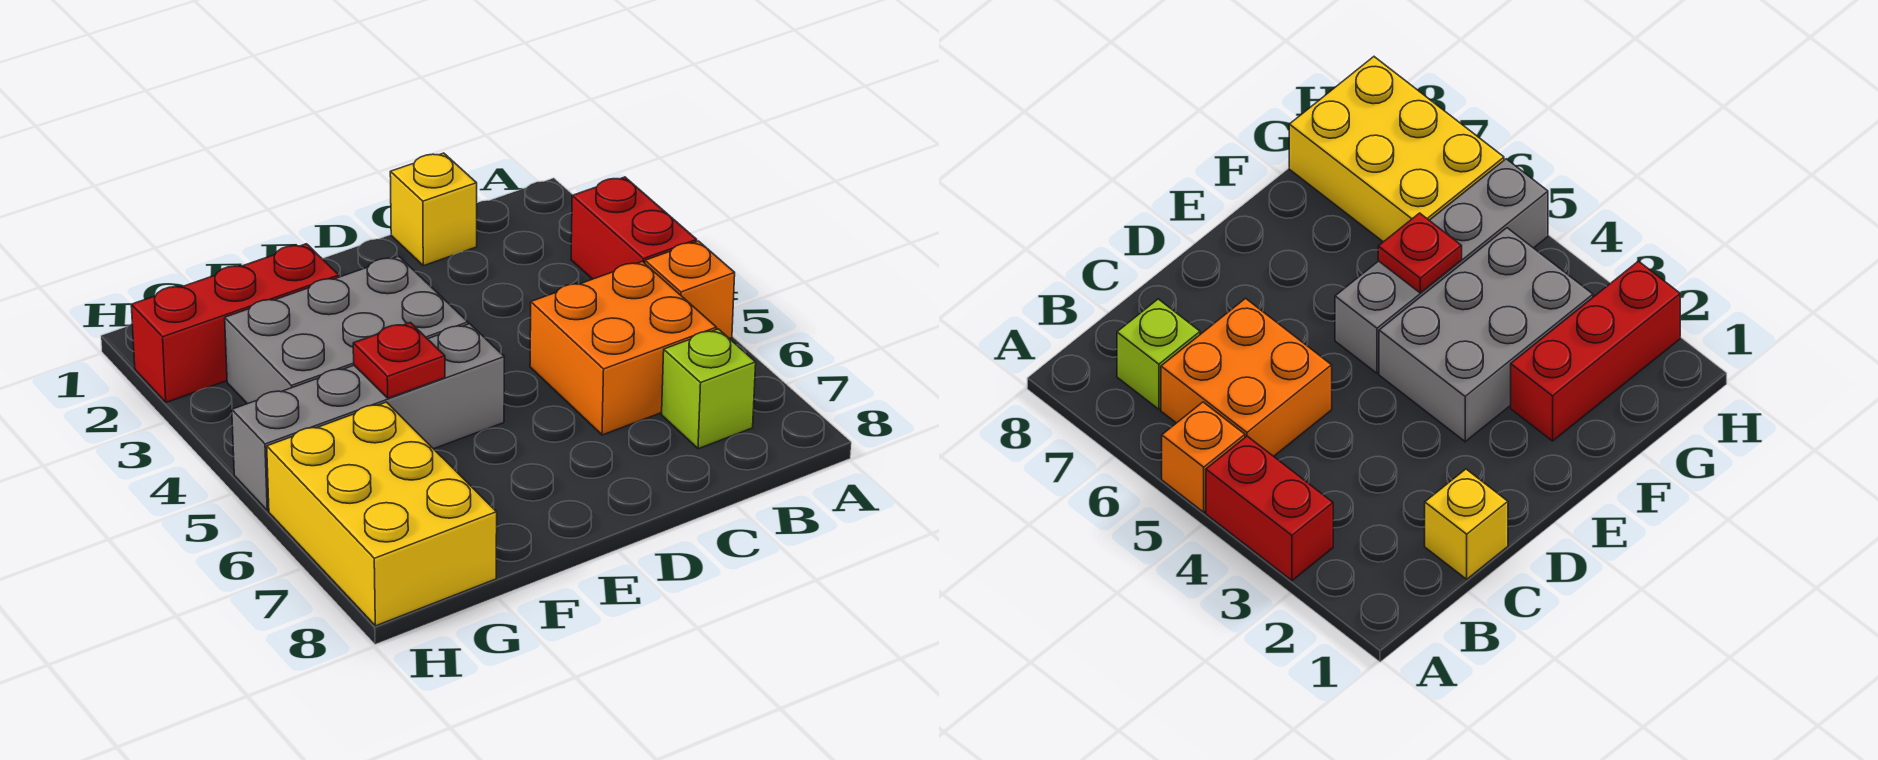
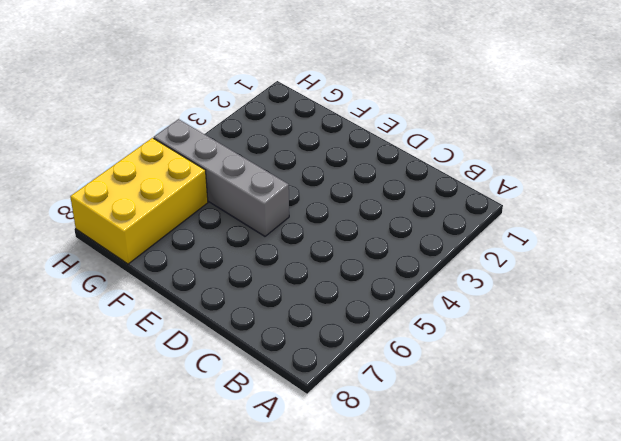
none -> red 1x2 brick [571,177,697,279]
none -> orange 1x1 brick [645,241,735,339]

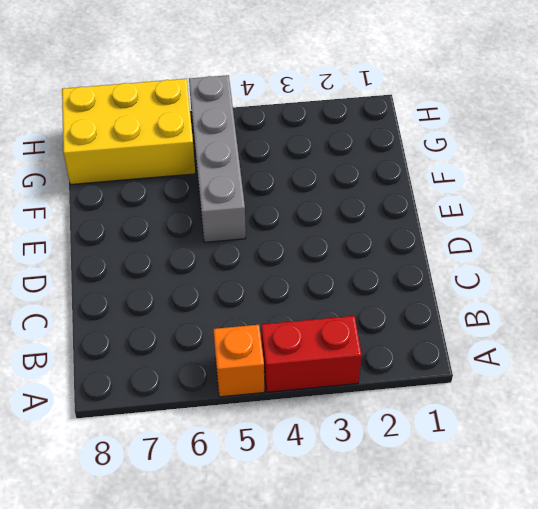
none -> orange 2x2 brick [530,261,717,435]
none -> lime 1x1 brick [662,329,756,449]

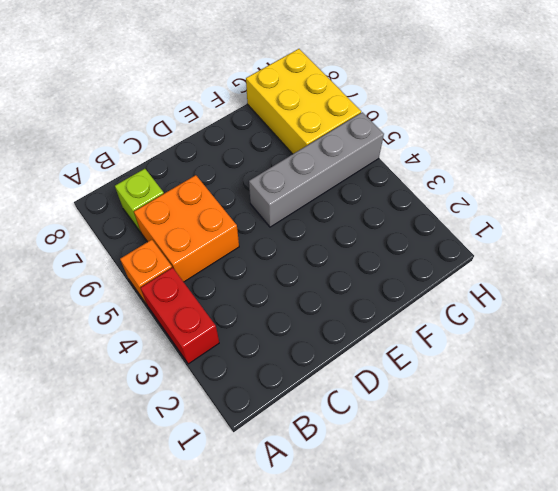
none -> yellow 1x1 brick [390,153,477,266]
none -> grey 2x3 brick [225,256,468,404]

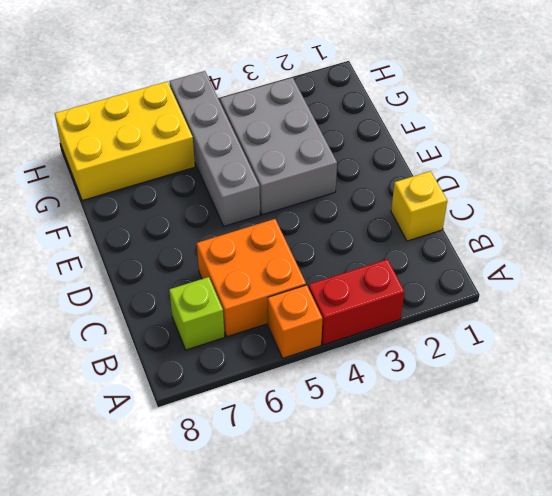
none -> red 1x3 brick [131,244,339,402]
none -> red 1x1 plate [353,322,445,398]

